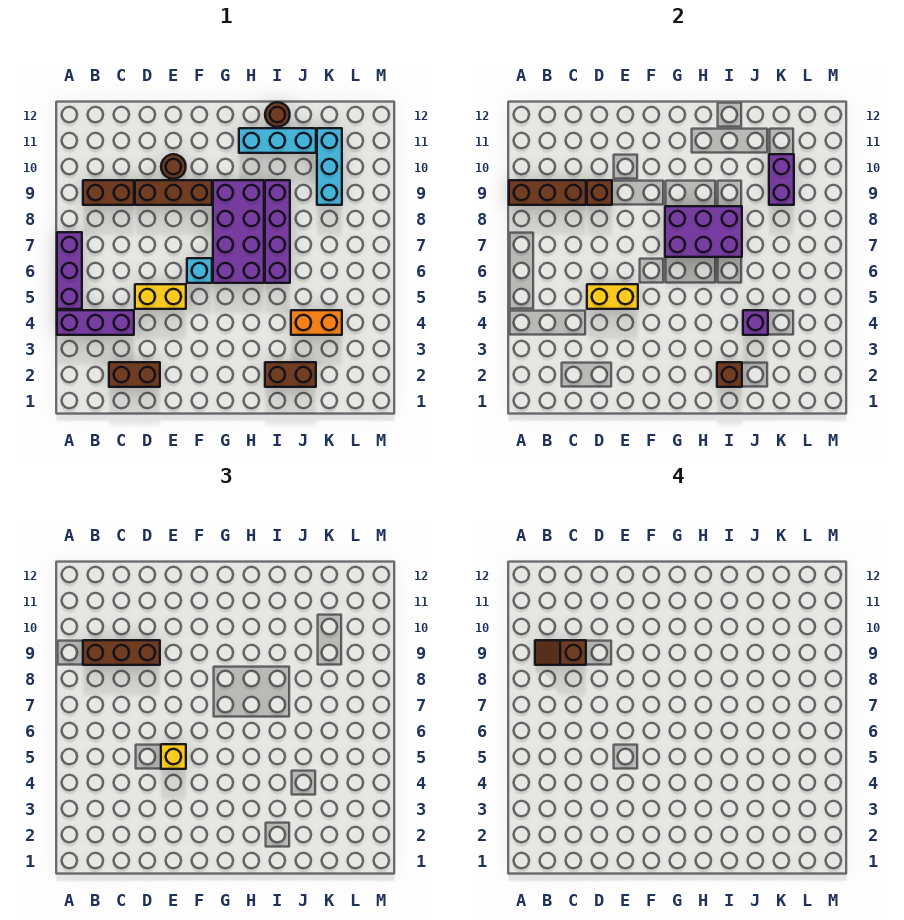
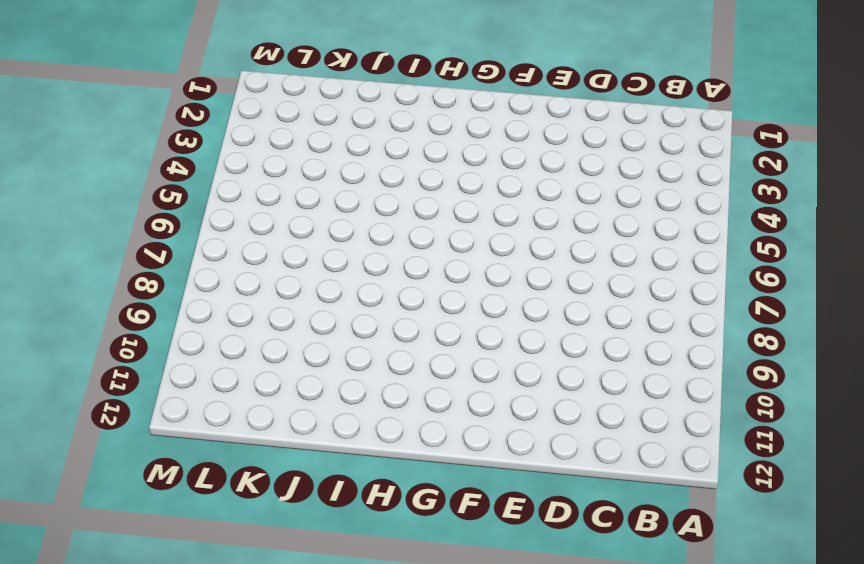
none -> purple 1x3 brick [57,310,134,335]
none -> purple 1x3 brick [57,232,82,309]
none -> brown 1x2 brick [83,180,134,205]

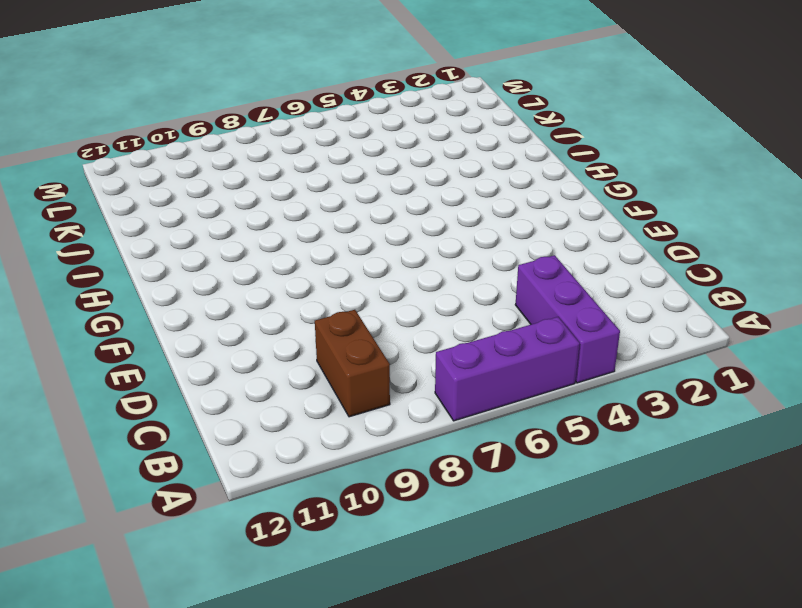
none -> brown 1x2 brick [109,362,160,387]
none -> yellow 1x2 brick [135,284,186,309]
none -> brown 1x3 brick [135,180,212,205]

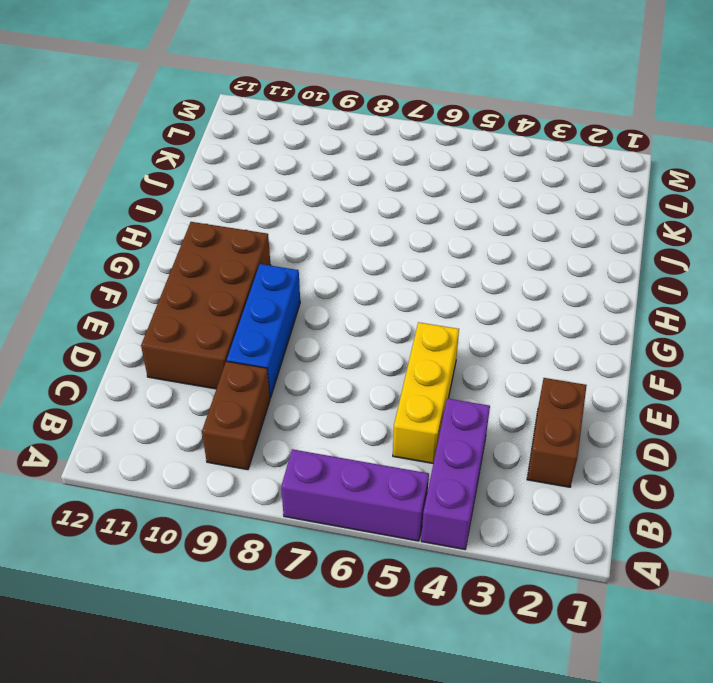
yellow 1x3 brick [393,322,459,463] -> yellow 1x2 brick [135,284,186,309]
blue 1x3 brick [227,264,300,398] -> brown 1x3 brick [135,180,212,205]
brown 2x4 brick [141,222,271,389] -> brown 1x1 round brick [161,154,186,179]
none -> cyan 1x1 brick [187,258,212,283]
none -> purple 2x4 brick [213,180,264,283]
none -> cyan 1x3 brick [239,128,316,153]

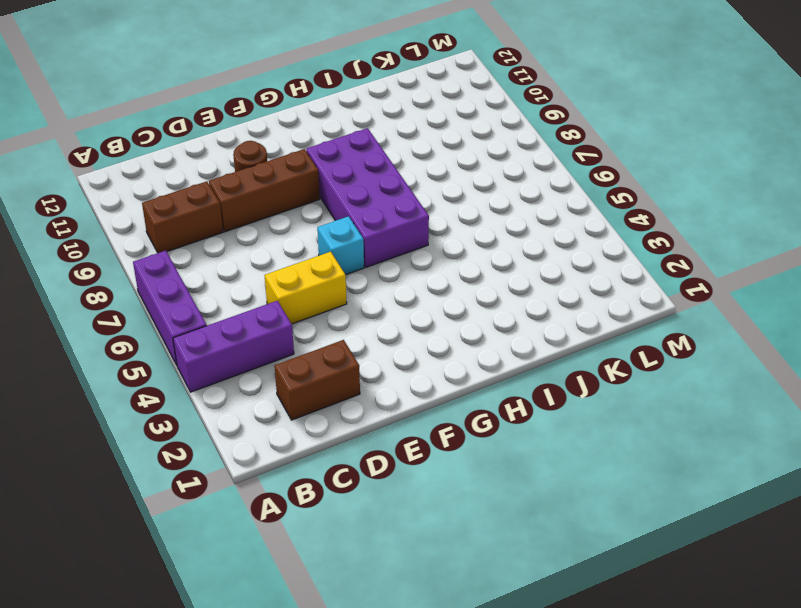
none -> cyan 1x3 brick [239,128,316,153]
none -> brown 1x2 brick [265,362,316,387]
none -> purple 1x4 brick [265,180,290,283]

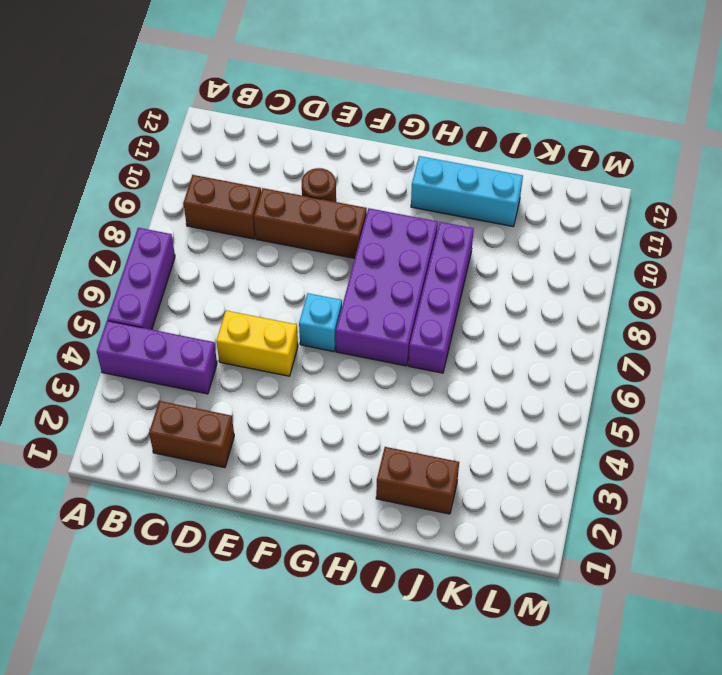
none -> brown 1x1 round brick [265,102,290,127]
none -> orange 1x2 brick [291,310,342,335]
none -> cyan 1x3 brick [317,128,342,205]

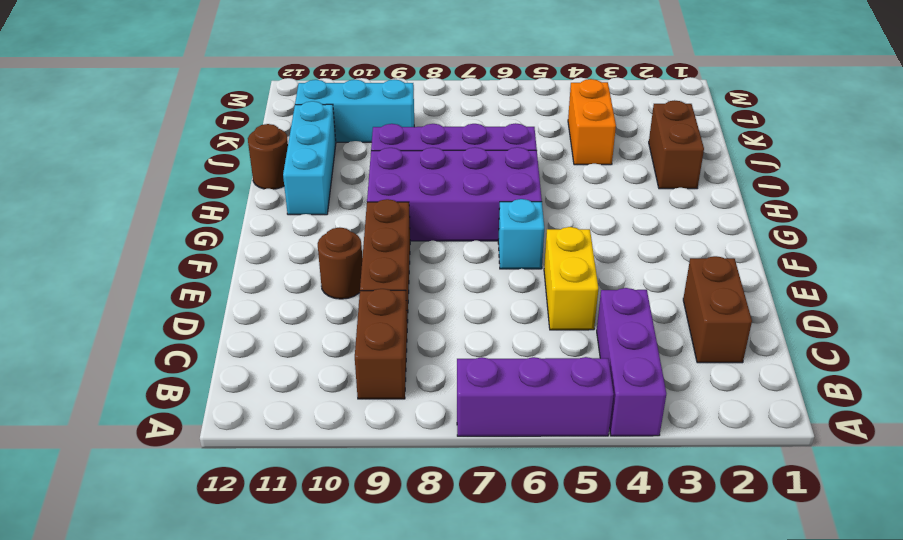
none -> brown 1x3 brick [509,180,586,205]
none -> yellow 1x2 brick [587,284,638,309]
none -> brown 1x1 brick [587,180,612,205]

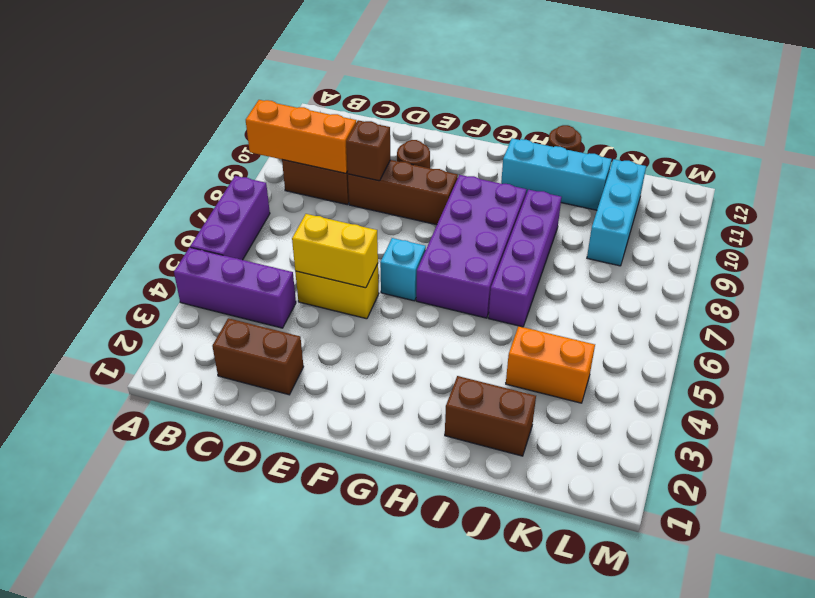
orange 1x3 brick [246,100,356,173] -> brown 1x3 brick [509,180,586,205]
none -> purple 2x3 brick [665,206,742,257]
none -> brown 1x1 brick [717,362,742,387]
none -> purple 1x1 brick [743,310,768,335]

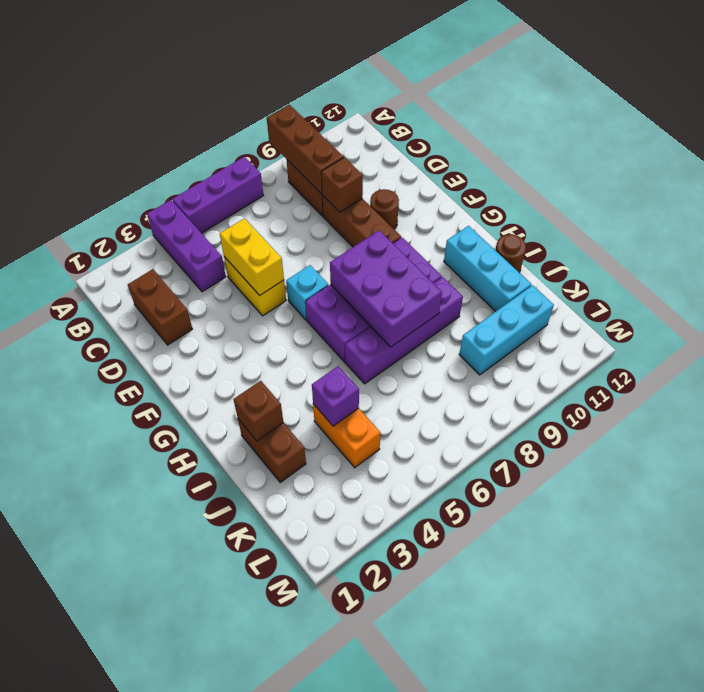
none -> purple 1x2 brick [769,154,794,205]
none -> brown 1x3 brick [83,640,160,665]
none -> yellow 1x1 brick [161,744,186,769]

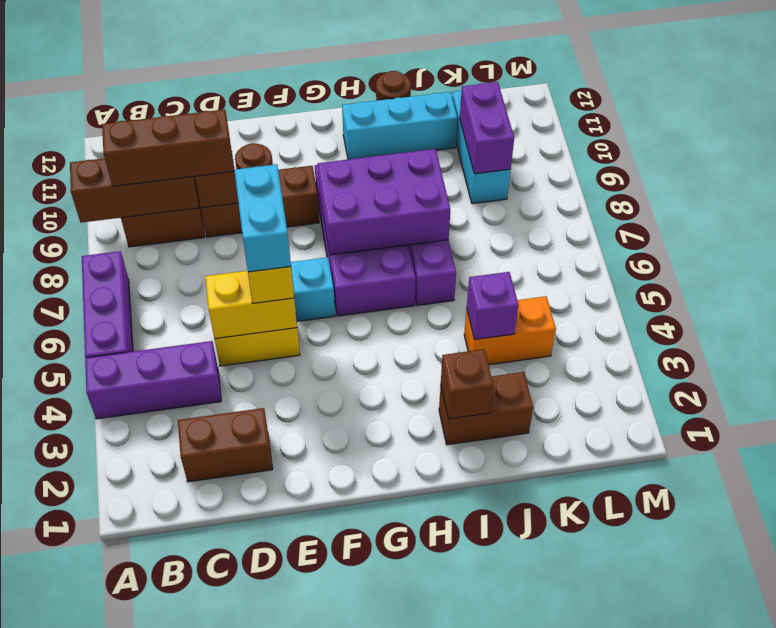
cyan 1x2 brick [234,164,291,272] -> none
none -> brown 1x2 slope [535,640,586,665]

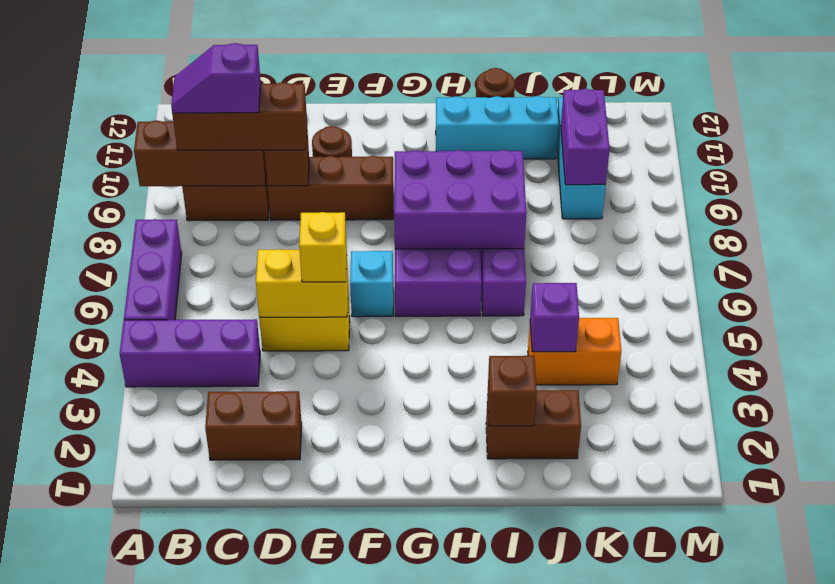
purple 1x2 slope [171,43,261,113] -> brown 1x2 slope [535,640,586,665]

